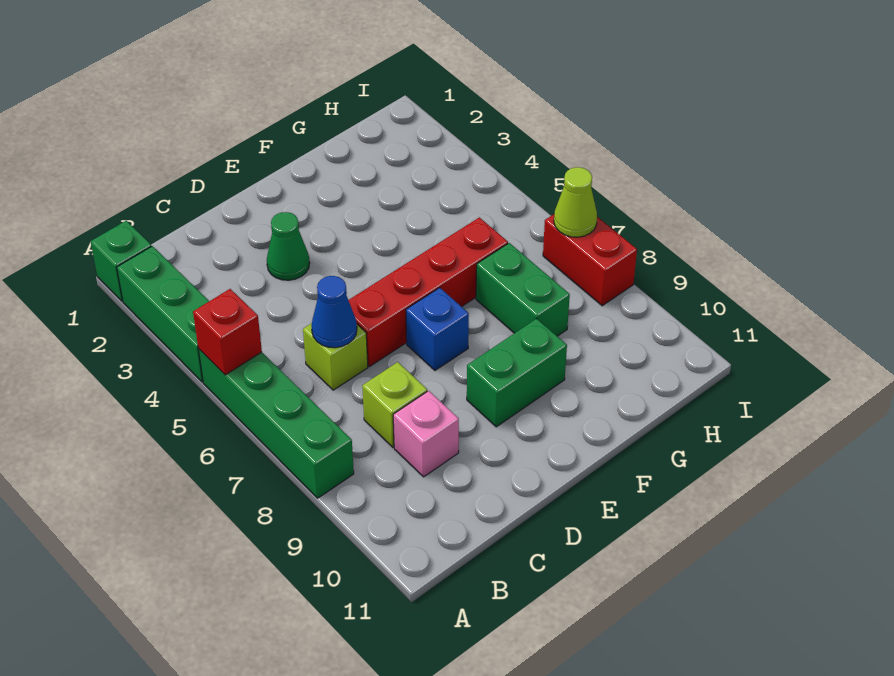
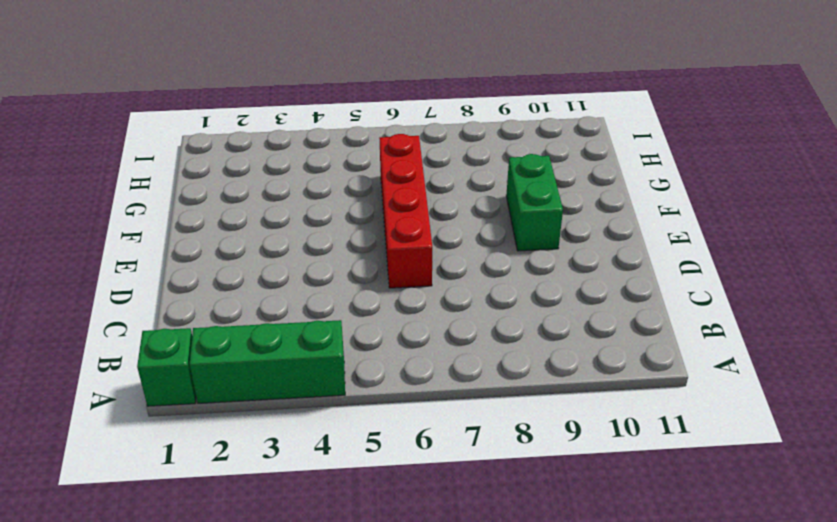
none -> green 1x4 brick [198,349,354,498]
none -> lime 1x1 brick [303,323,368,390]
none -> lime 1x1 brick [362,362,427,447]

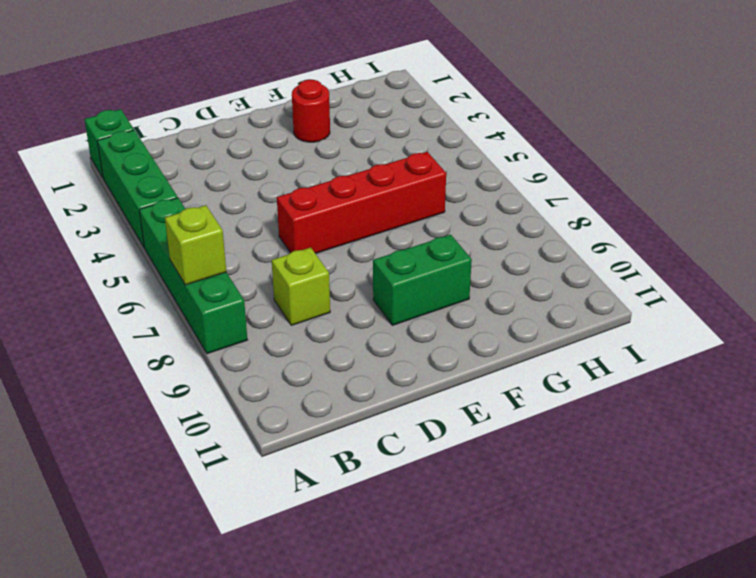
lime 1x1 brick [165,205,226,285] -> lime 1x1 brick moved to [303,323,368,390]
red 1x1 round brick [292,80,330,142] -> none
none -> pink 1x1 brick [393,391,459,477]
none -> green 1x1 cone [267,212,310,280]
none -> blue 1x1 brick [406,288,469,370]

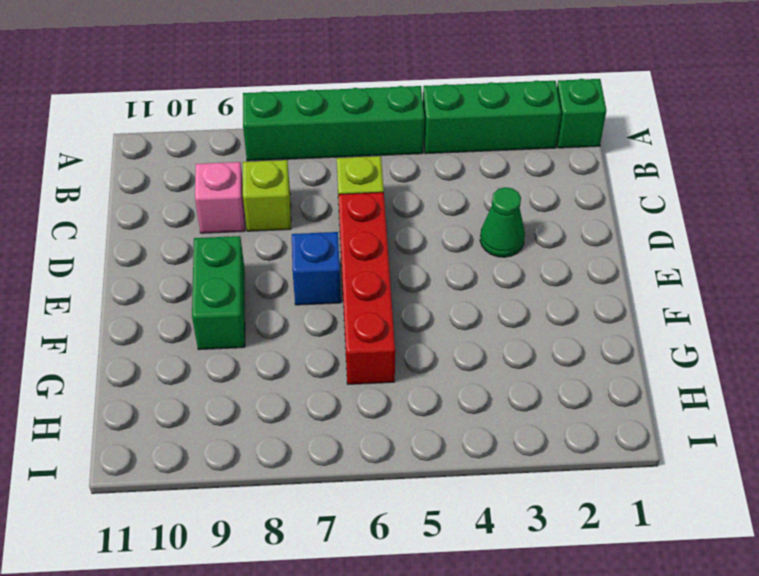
none -> green 1x2 brick [476,243,570,336]
none -> red 1x2 brick [543,214,637,306]
none -> red 1x1 brick [193,289,262,375]

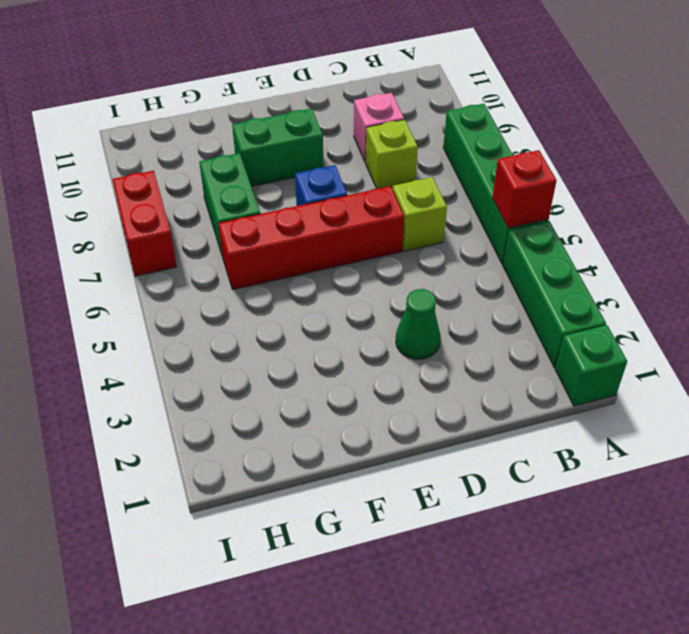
none -> blue 1x1 cone [311,276,357,348]
none -> lime 1x1 cone [554,167,597,237]

